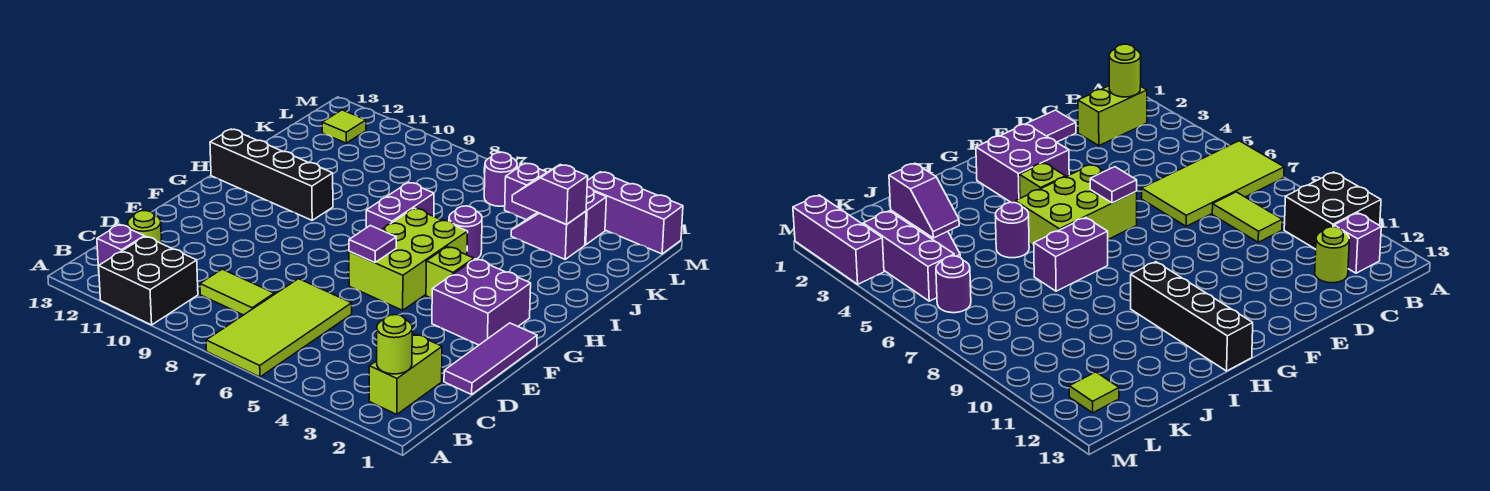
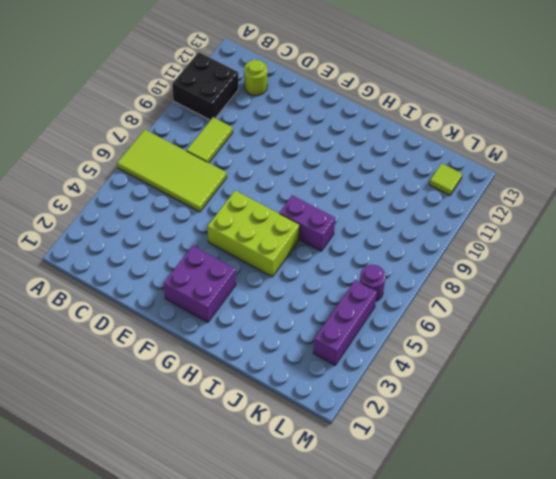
none -> lime 1x2 brick [369,334,442,414]
none -> purple 1x1 brick [97,224,144,268]
none -> purple 1x3 tile [444,323,537,395]

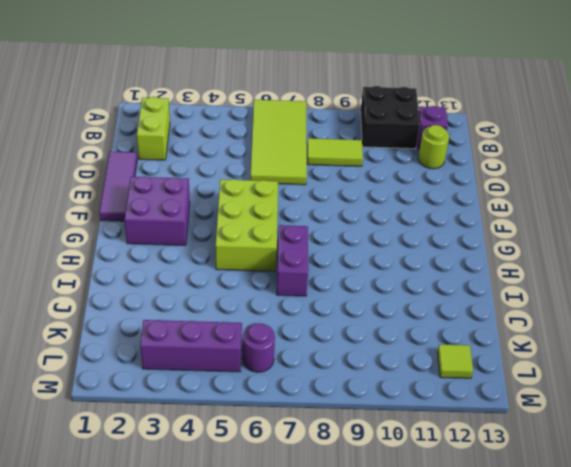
none -> lime 1x1 brick [426,247,474,298]
none -> black 1x4 brick [210,129,333,220]
none -> purple 1x1 round brick [449,206,482,259]

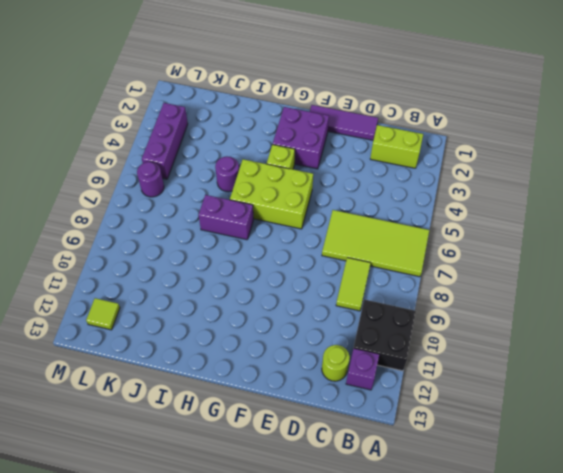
none -> black 1x4 brick [210,129,333,220]
none -> purple 1x2 slope [511,211,586,259]
none -> purple 1x3 brick [587,172,683,254]

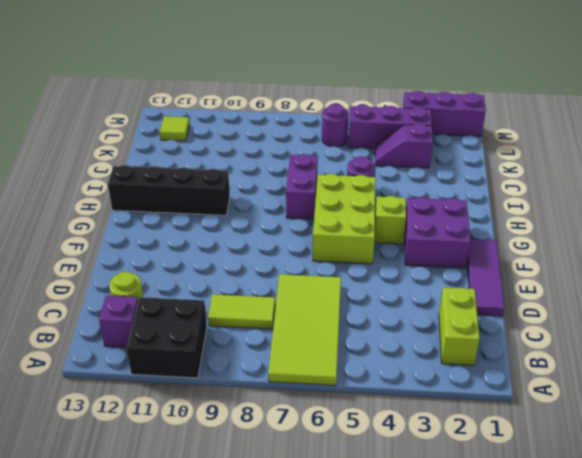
none -> lime 1x1 round brick [377,315,412,374]
none -> purple 1x1 tile [349,226,396,263]
none -> purple 1x2 slope [512,165,588,225]

